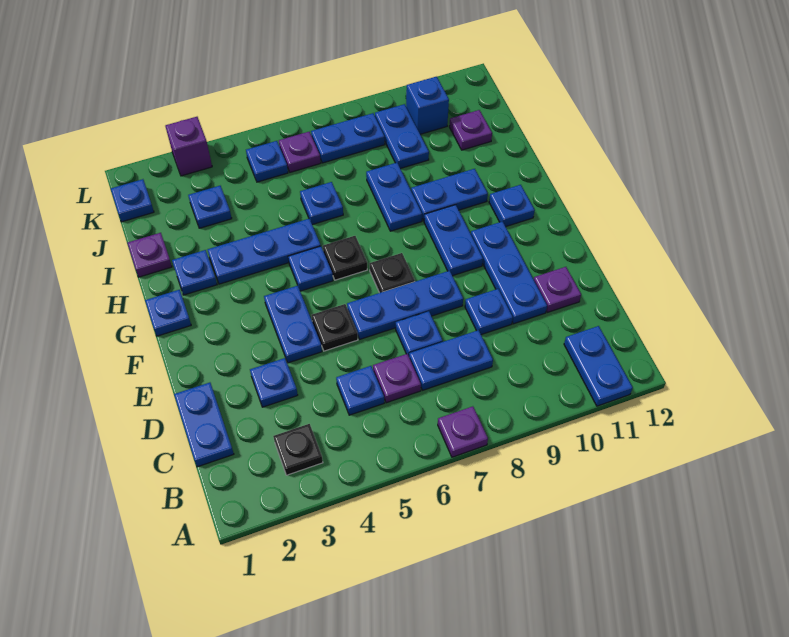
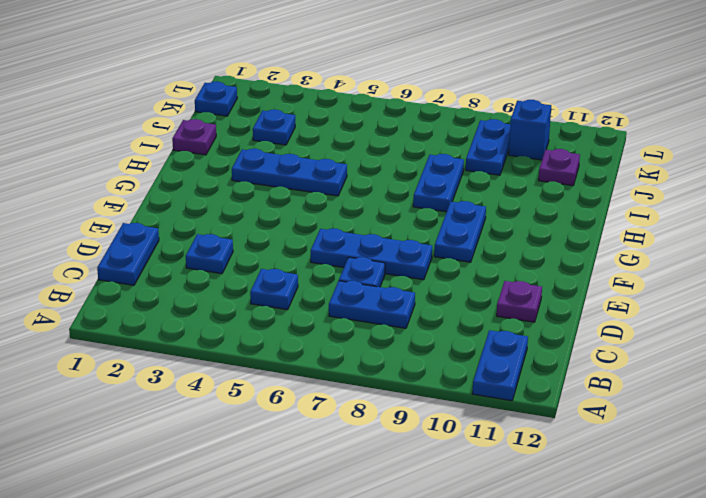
none -> purple 1x1 plate [438,406,488,457]
none -> black 1x1 plate [273,424,323,475]
none -> purple 1x1 plate [373,354,421,403]
none -> blue 1x1 plate [465,289,513,335]

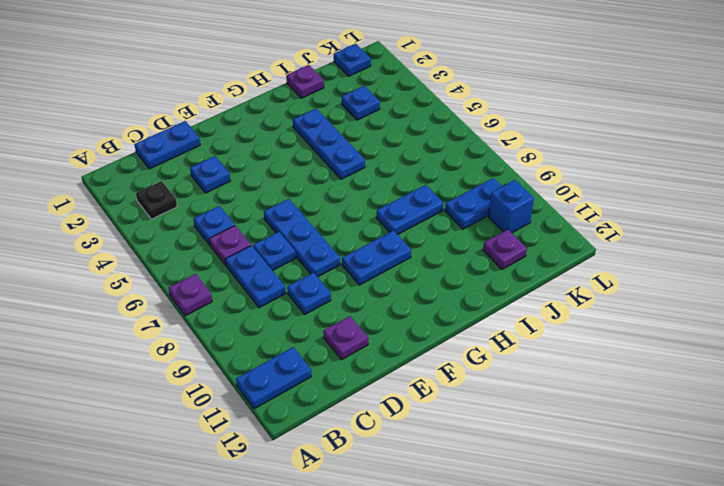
none -> blue 1x3 plate [471,222,547,324]
none -> blue 1x2 plate [264,286,322,363]
none -> black 1x1 plate [312,304,358,351]
none -> black 1x1 plate [369,253,415,293]

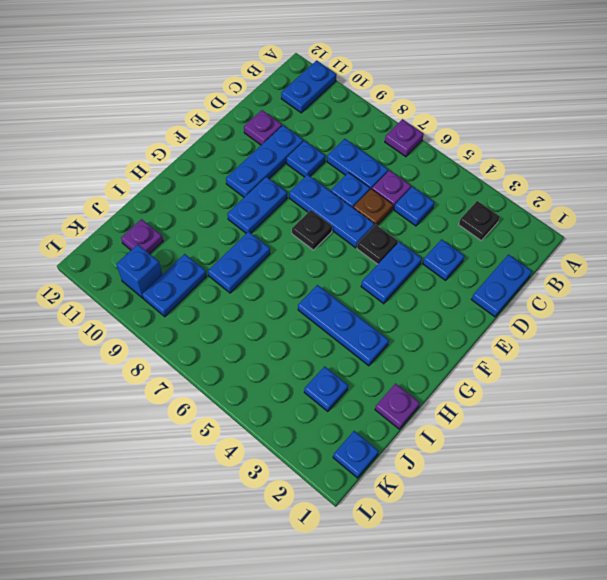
brown 1x1 plate [353,189,393,226] -> none
none -> blue 1x1 plate [145,290,191,336]
none -> blue 1x1 plate [288,246,333,291]
none -> black 1x1 plate [323,236,367,280]
none -> blue 1x1 plate [489,185,535,227]

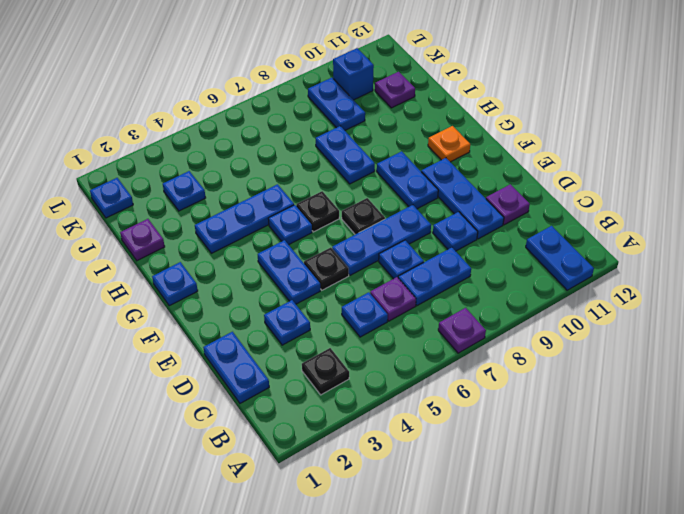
orange 1x1 plate [428,126,470,162] -> blue 1x1 plate [489,185,535,227]
none -> blue 1x1 plate [172,250,217,295]
none -> blue 1x2 plate [411,169,488,221]
none -> blue 1x1 plate [300,182,343,225]
none -> blue 1x1 plate [246,141,288,182]

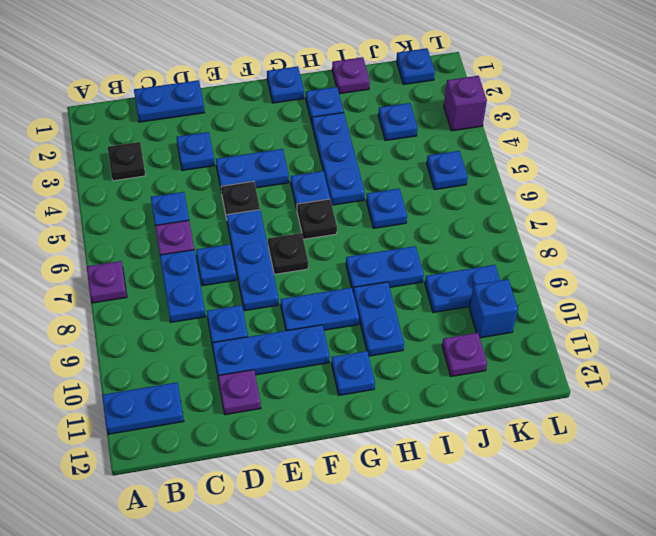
none -> purple 1x1 plate [279,132,321,172]
none -> blue 1x2 plate [311,113,385,163]

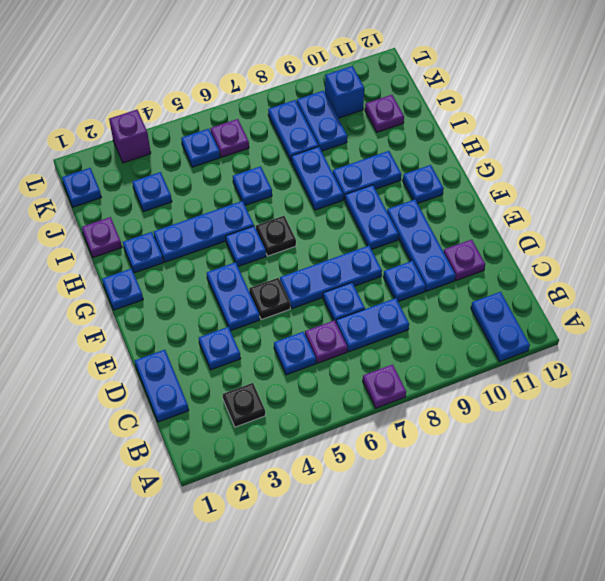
blue 1x2 plate [268,100,319,161] -> blue 1x2 plate turned to [311,113,385,163]
none -> black 1x1 plate [369,253,415,293]

